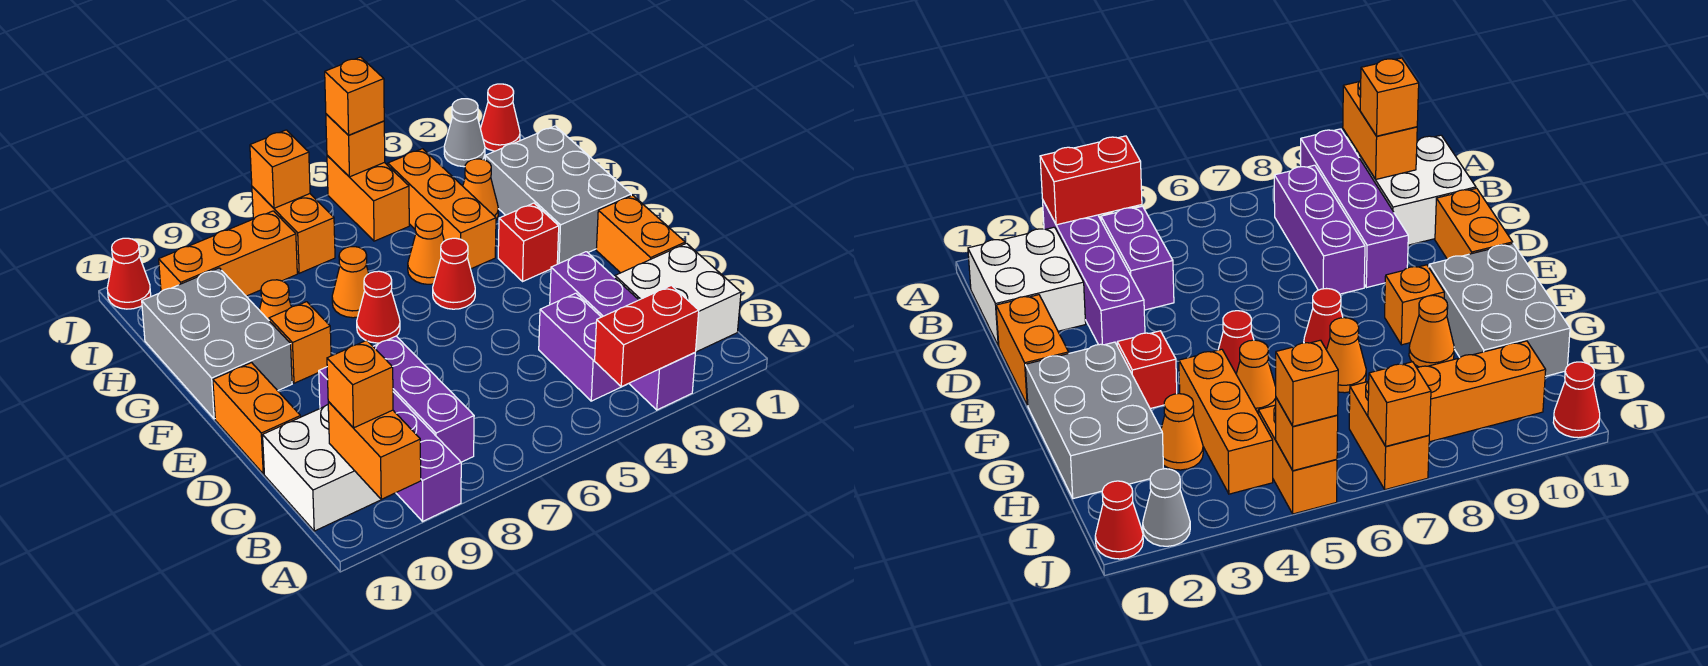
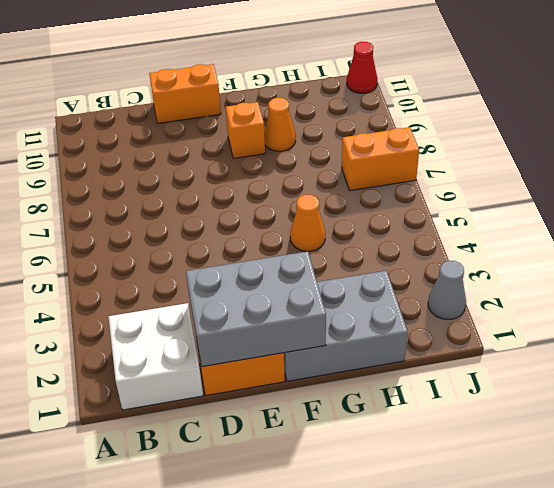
grey 2x3 brick [186,251,326,367] -> grey 2x3 brick moved to [142,268,292,419]
none -> purple 1x4 brick [550,252,695,410]
none -> purple 1x4 brick [319,367,461,521]
none -> purple 1x2 brick [539,293,621,401]
none -> purple 1x3 brick [373,336,474,462]

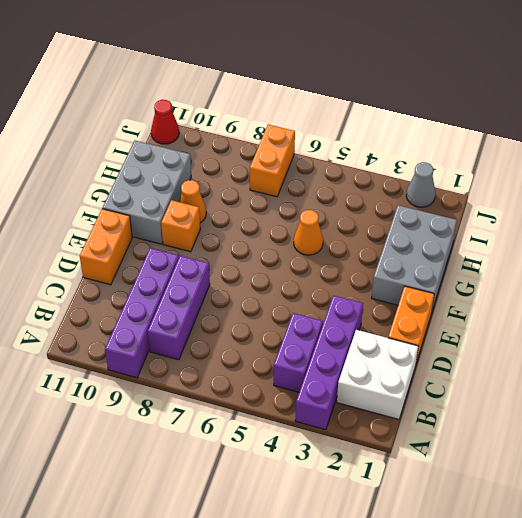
none -> white 2x2 brick [263,405,382,531]
none -> red 1x1 brick [498,203,559,281]
none -> red 1x1 cone [433,238,475,309]
none -> red 1x1 cone [357,271,400,343]

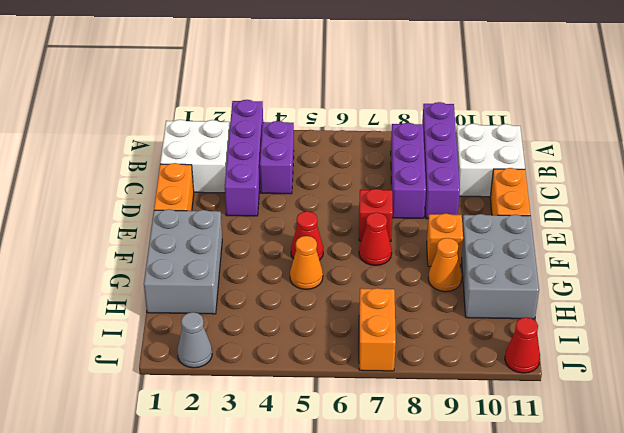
red 1x1 brick [359,189,393,241] -> red 1x1 brick moved to [498,203,559,281]
none -> orange 1x3 brick [388,149,496,269]
none -> orange 1x1 cone [332,247,369,318]
none -> orange 1x1 cone [463,159,498,220]
none -> orange 1x2 brick [327,155,409,241]

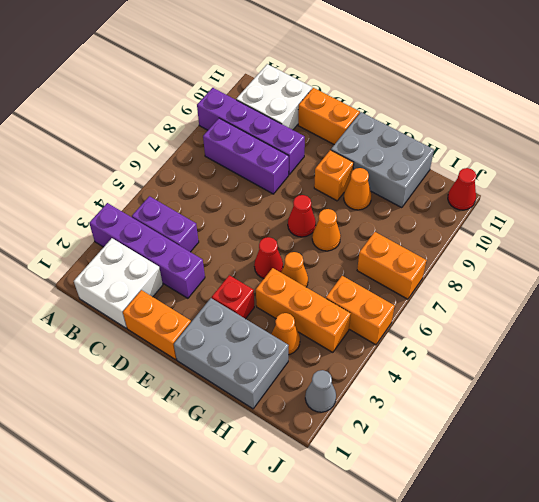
none -> orange 1x3 brick [159,211,297,296]
none -> red 1x1 cone [480,84,520,151]
none -> red 1x2 brick [595,285,699,387]
none -> orange 1x2 brick [328,402,421,499]

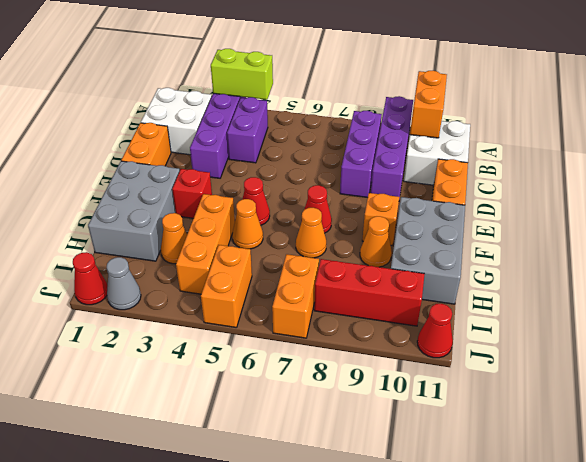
lime 1x2 brick [211,49,273,100] -> red 1x2 brick [595,285,699,387]
red 1x3 brick [314,259,425,326] -> orange 1x3 brick [159,211,297,296]
none -> orange 1x1 brick [326,114,385,177]
none -> orange 1x1 brick [250,130,310,208]
none -> orange 1x1 brick [327,340,393,428]
none -> orange 1x1 brick [325,57,384,135]

